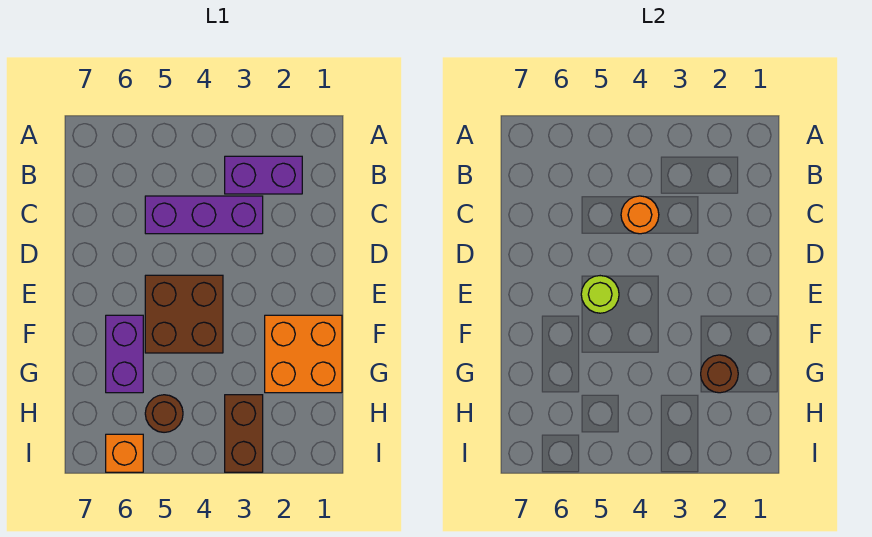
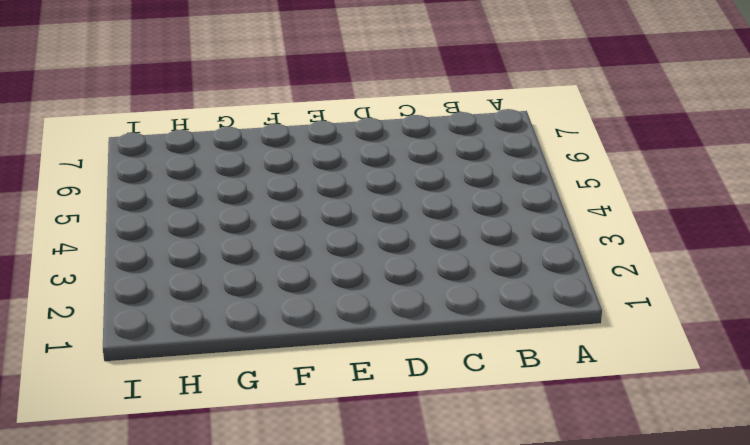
none -> purple 1x2 brick [225,156,302,194]
none -> purple 1x3 brick [145,196,263,234]

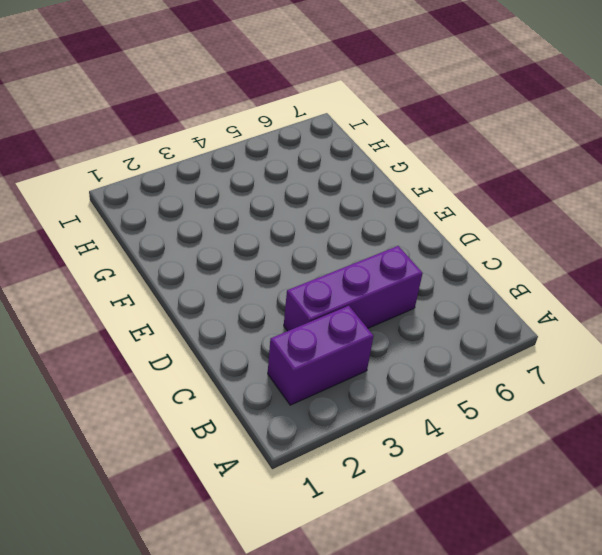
none -> brown 2x2 brick [145,275,223,353]
none -> orange 2x2 brick [265,315,342,393]

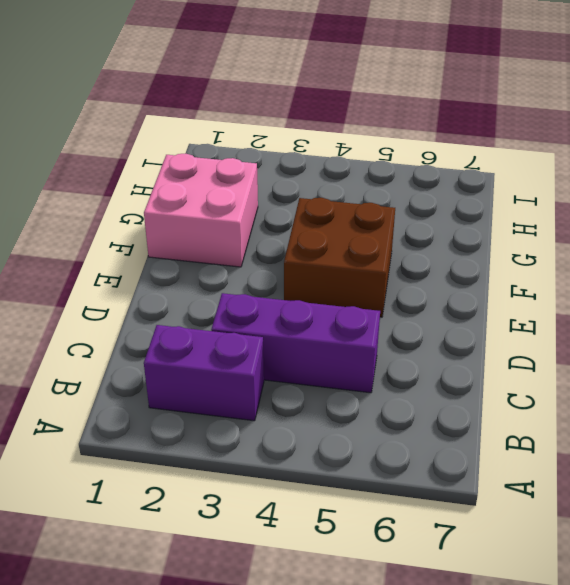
pink 2x2 brick [144,154,258,267] -> orange 2x2 brick [265,315,342,393]
none -> purple 1x2 brick [106,315,143,393]
none -> brown 1x2 brick [225,395,263,472]

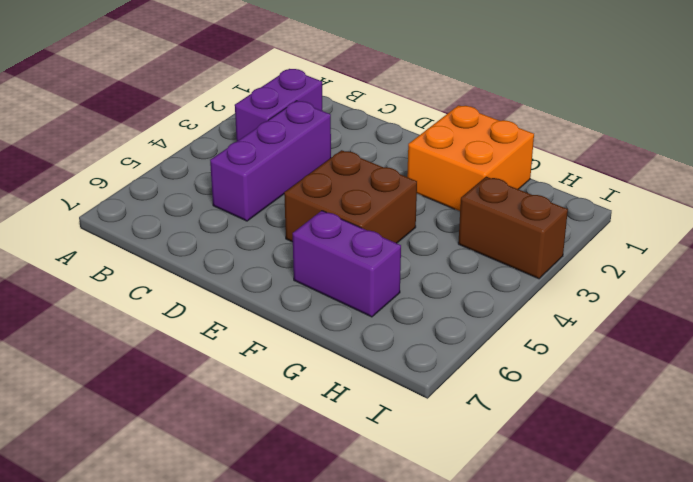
none -> brown 1x1 round brick [145,395,183,432]
none -> orange 1x1 brick [106,434,143,472]

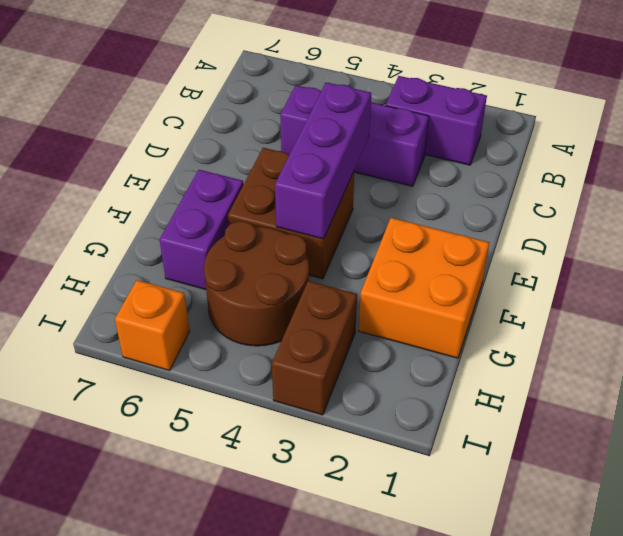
purple 1x3 brick [275,82,371,239] -> none
brown 2x2 round brick [204,221,309,346] -> brown 1x1 round brick [145,395,183,432]
none -> orange 1x1 round brick [621,196,659,234]
none -> lime 1x1 round brick [581,276,619,313]

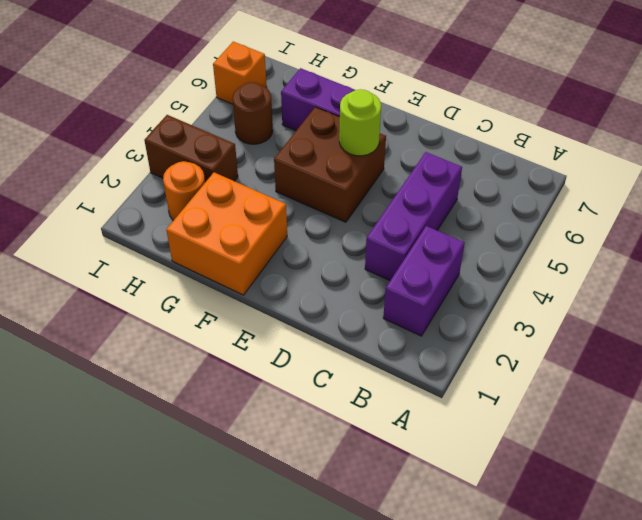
orange 1x1 round brick [163,161,205,221] -> orange 1x1 round brick moved to [621,196,659,234]
none -> brown 1x1 round brick [701,355,738,393]

